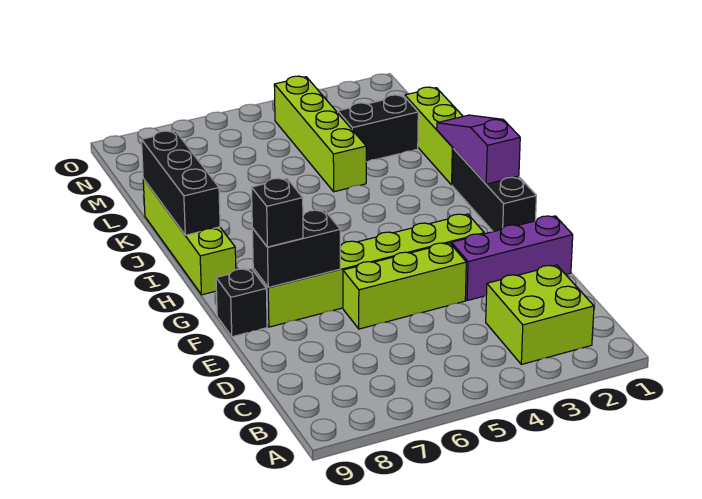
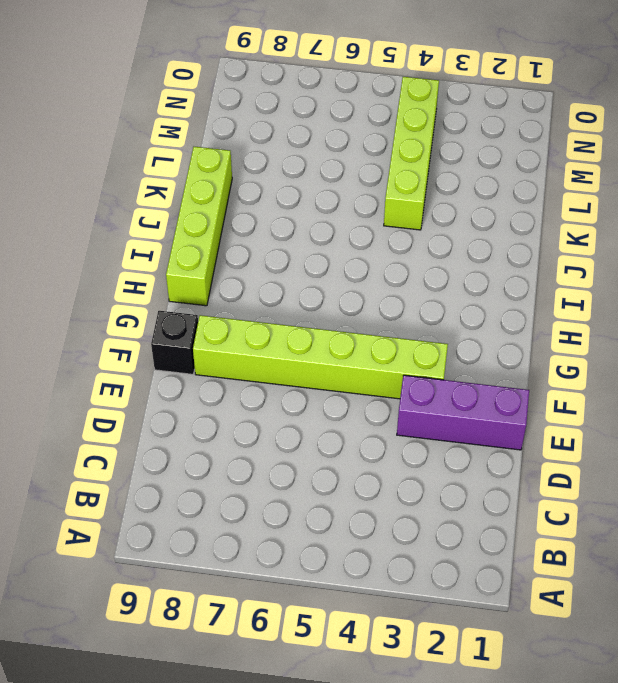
none -> lime 2x2 brick [486,265,594,364]
none -> lime 1x3 brick [343,243,466,329]
none -> black 1x3 brick [452,149,536,232]

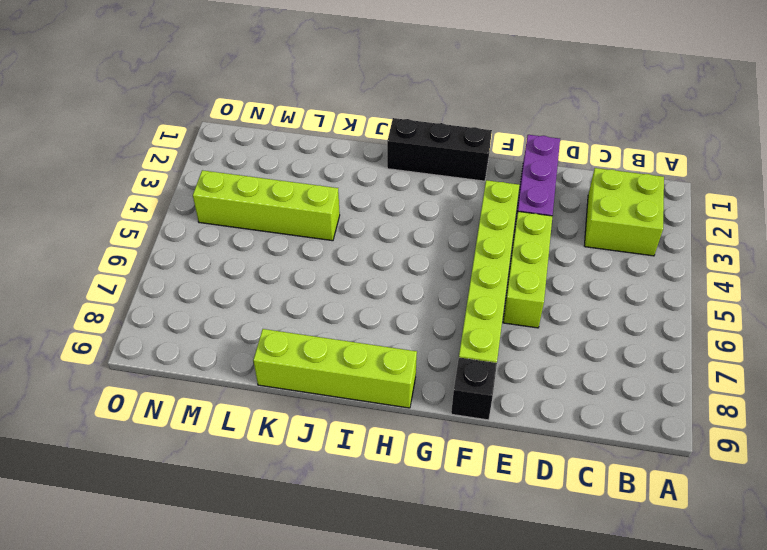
none -> lime 1x3 brick [405,87,463,185]
none -> black 1x2 brick [338,95,418,162]
none -> black 1x2 brick [252,210,340,287]

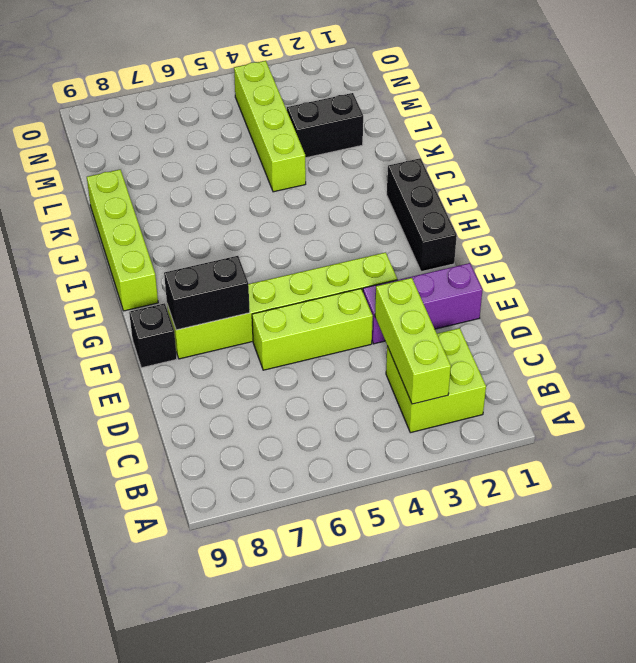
lime 1x3 brick [375,278,451,404] -> lime 1x3 brick moved to [405,87,463,185]
none -> purple 1x3 slope [437,115,520,184]
none -> black 1x3 brick [142,131,220,235]
none -> black 1x1 brick [251,178,303,247]

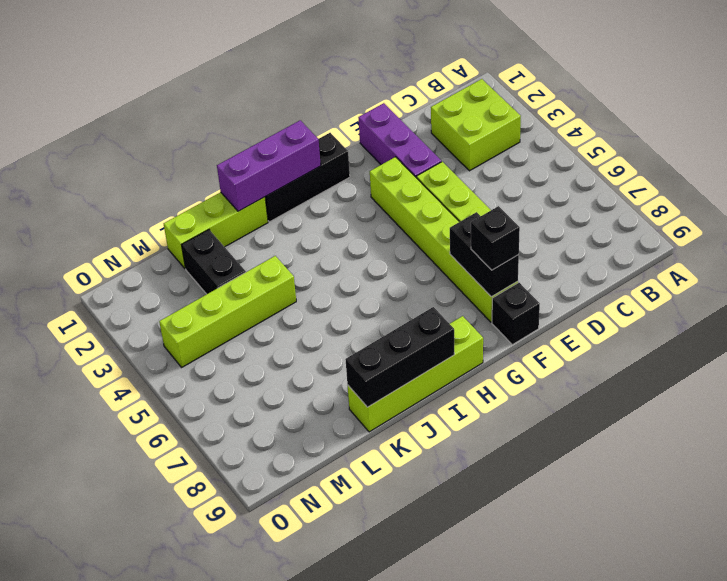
purple 1x3 brick [217,120,321,211] -> purple 1x3 slope [437,115,520,184]

